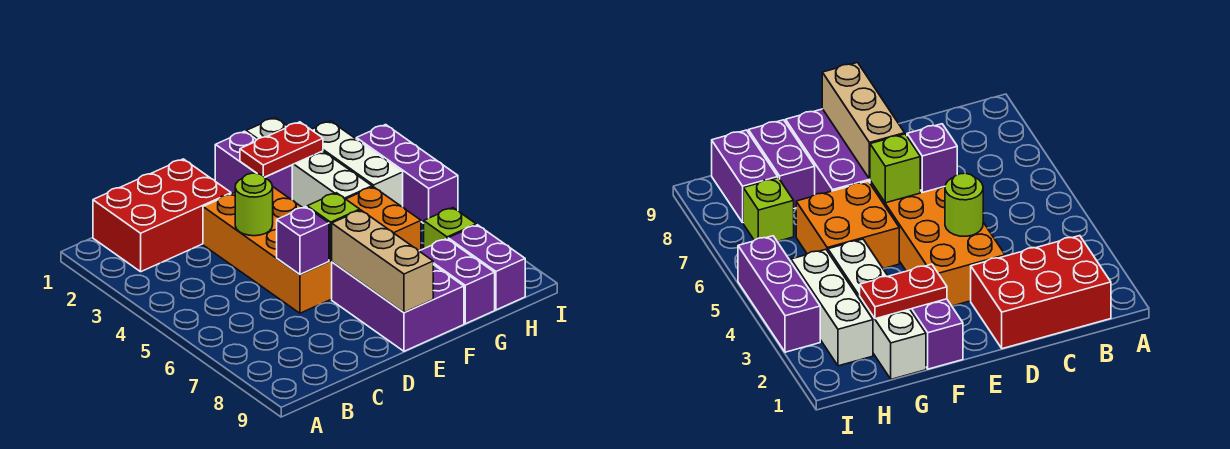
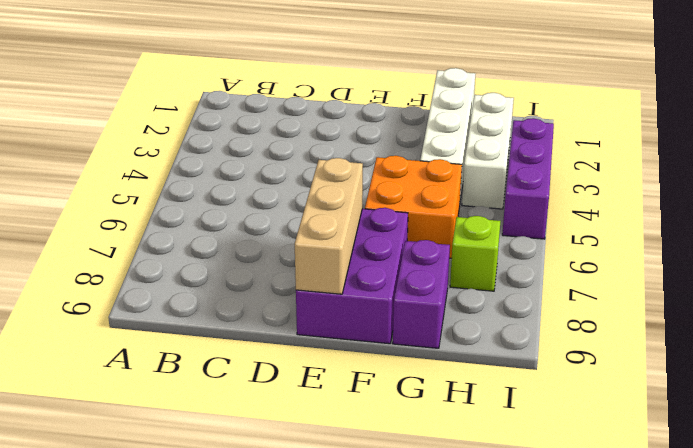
none -> red 2x3 brick [93,159,231,272]
none -> orange 2x4 brick [203,187,332,313]
none -> purple 1x2 brick [215,131,292,200]

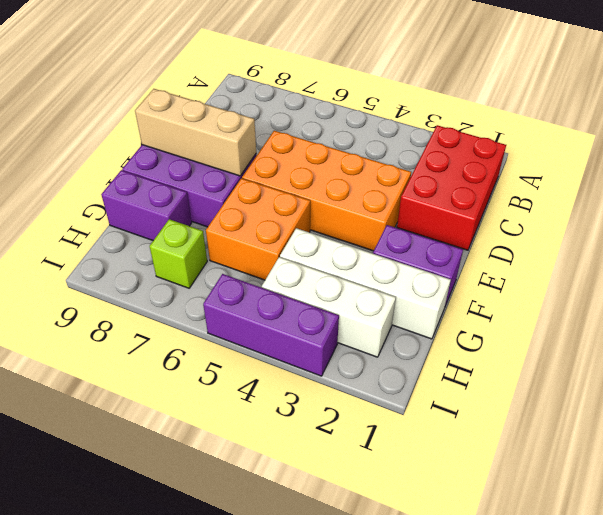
none -> purple 1x2 brick [448,225,525,310]
none -> lime 1x1 round brick [235,173,273,236]
none -> purple 1x1 brick [277,207,329,274]

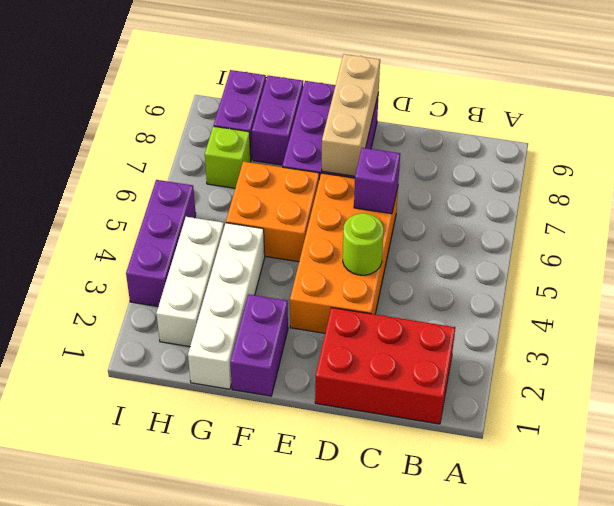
none -> lime 1x1 brick [307,193,360,260]
none -> red 1x2 plate [240,122,323,177]

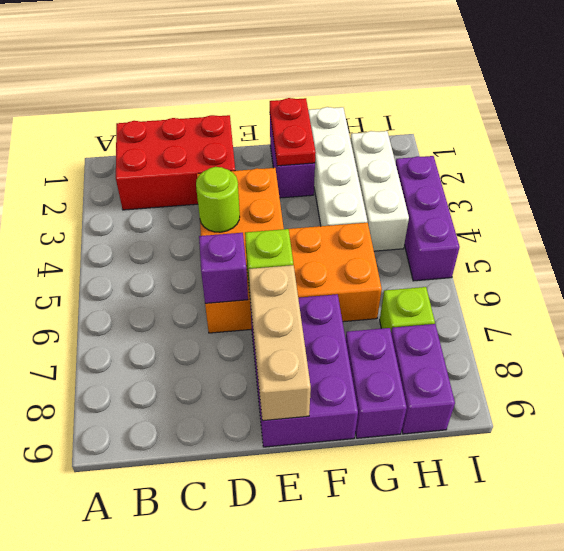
red 1x2 plate [270,98,316,166] -> red 1x2 plate turned to [240,122,323,177]

